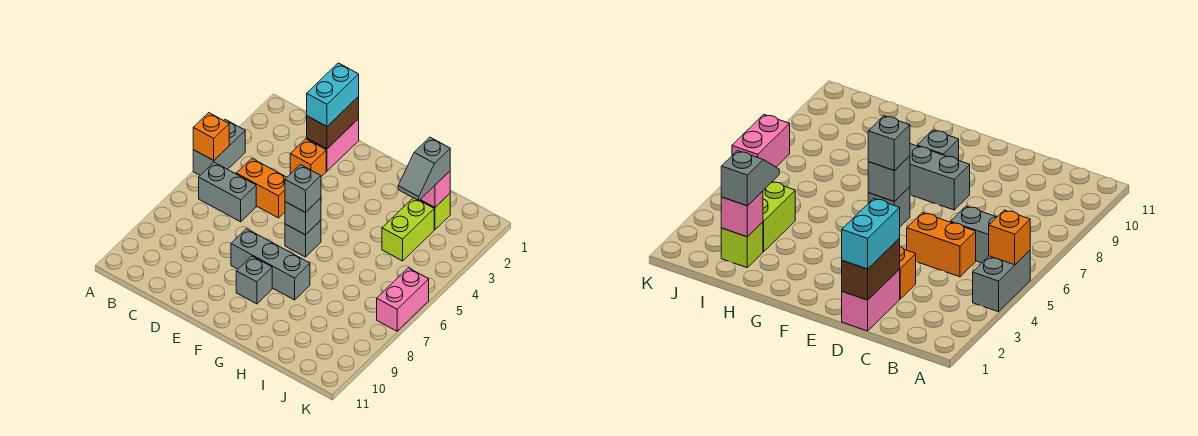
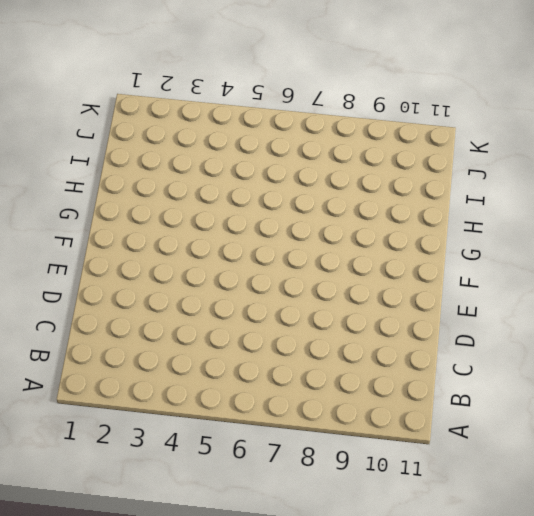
none -> grey 1x2 brick [193,120,245,175]
none -> grey 1x2 brick [199,162,256,222]
none -> orange 1x2 brick [236,159,287,218]

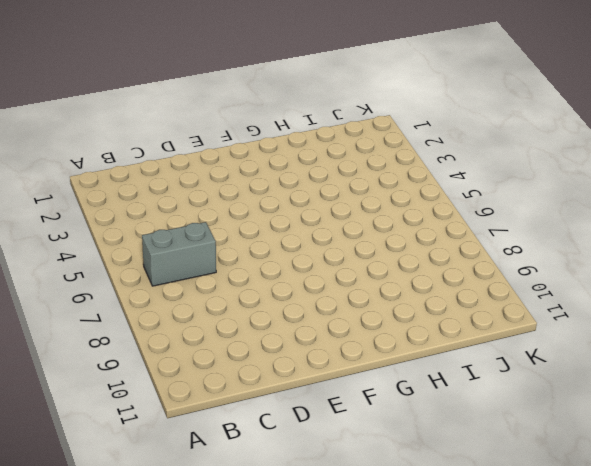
none -> grey 1x2 brick [193,120,245,175]
none -> orange 1x2 brick [236,159,287,218]
none -> pink 1x2 brick [307,119,359,171]

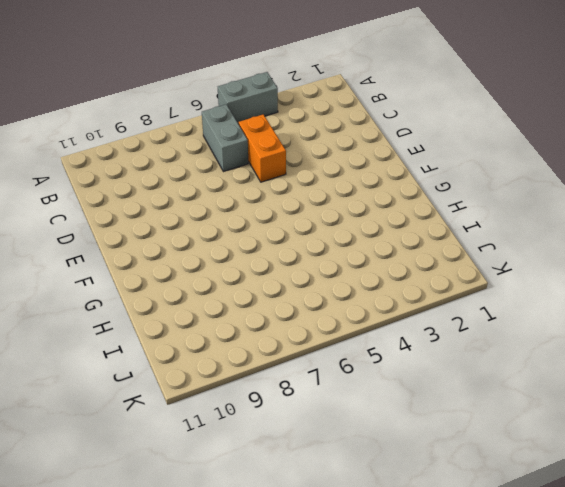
none -> pink 1x2 brick [307,119,359,171]
none -> orange 1x1 brick [290,139,326,177]
none -> grey 1x3 brick [231,229,310,300]

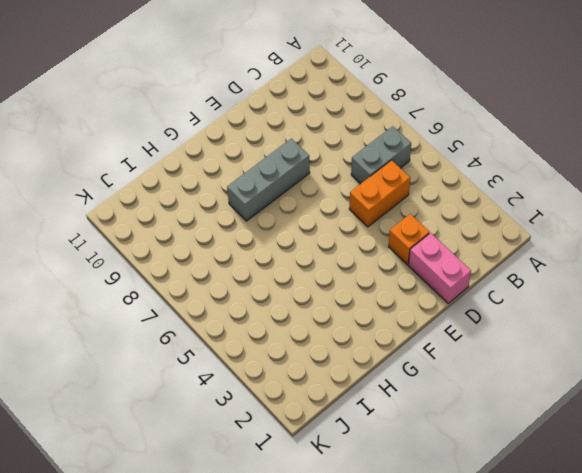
none -> grey 1x2 brick [193,120,245,175]
none -> grey 1x1 brick [285,220,321,257]
none -> grey 1x1 brick [236,256,272,304]

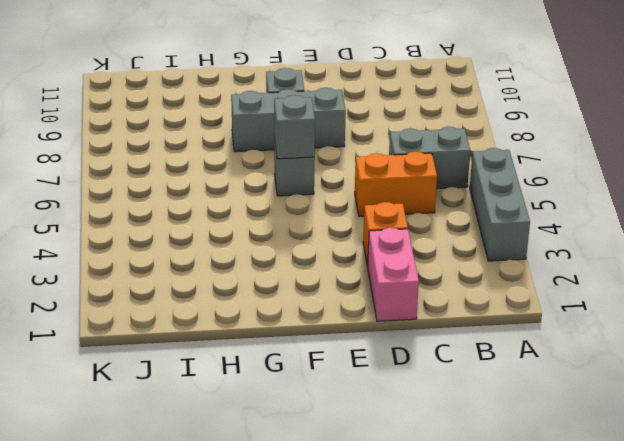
grey 1x3 brick [470,148,530,261] -> grey 1x2 brick [193,120,245,175]
none -> lime 1x1 brick [419,194,450,230]
none -> lime 1x2 brick [382,198,434,261]
none -> pink 1x2 brick [377,268,429,331]

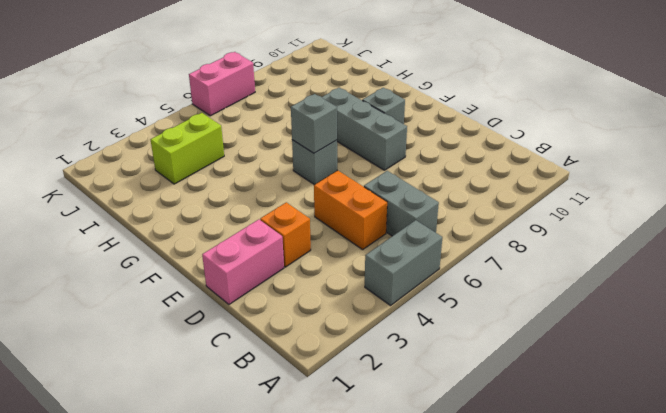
none -> lime 1x1 brick [419,194,450,230]
none -> orange 1x1 brick [193,113,229,160]
none -> brown 1x2 brick [307,97,359,149]

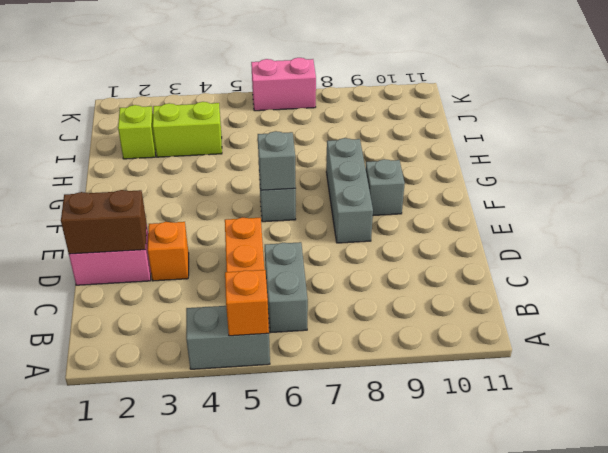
none -> pink 1x1 brick [420,171,450,207]
none -> cyan 1x2 brick [307,63,359,126]
none -> grey 1x1 brick [285,165,321,213]

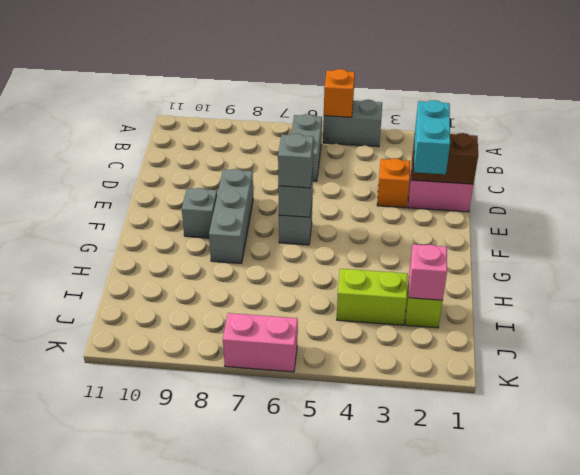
cyan 1x2 brick [414,100,450,174] -> cyan 1x2 brick turned to [307,63,359,126]
none -> orange 1x2 brick [236,159,287,218]
none -> grey 1x2 slope [398,137,450,201]

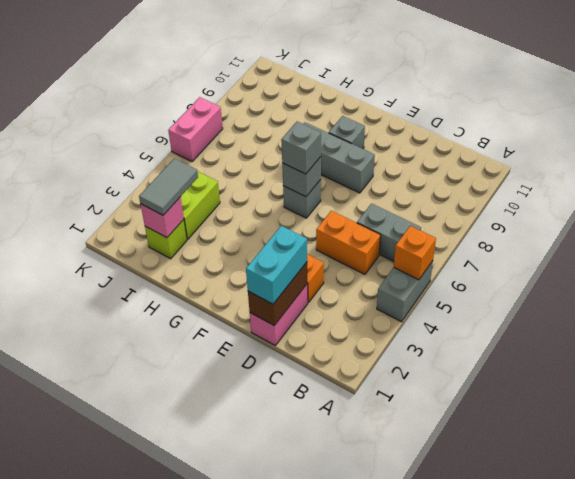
grey 1x2 tile [139,159,198,215] -> grey 1x2 slope [398,137,450,201]

